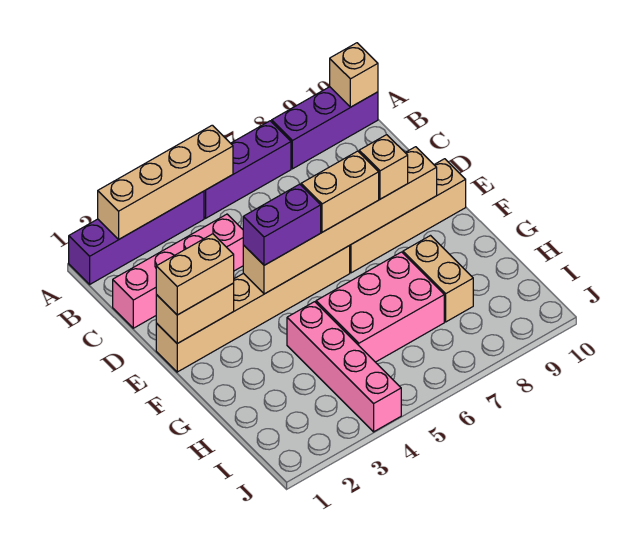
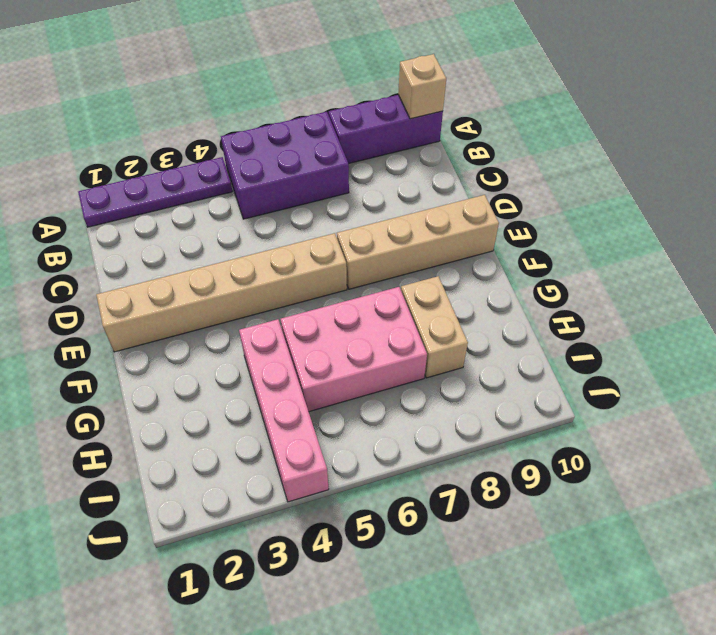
purple 1x4 plate [78,157,232,227] -> purple 1x4 brick [69,191,204,284]
purple 2x3 brick [221,112,349,219] -> purple 1x3 brick [204,121,291,218]
none -> pink 1x4 brick [113,214,243,328]
none -> tan 1x4 brick [98,125,233,239]
none -> tan 1x2 brick [156,283,234,343]

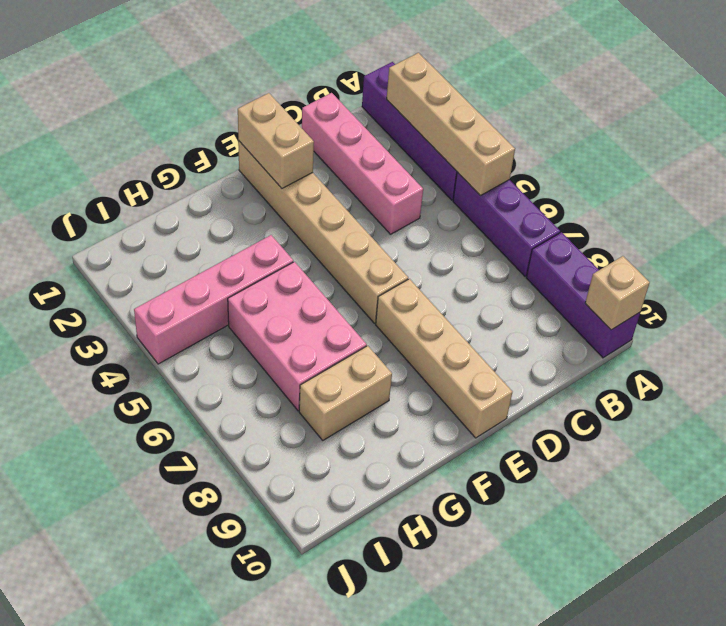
none -> tan 1x6 brick [243,147,437,294]
none -> tan 1x2 brick [156,234,234,315]
none -> purple 1x2 brick [243,184,321,265]

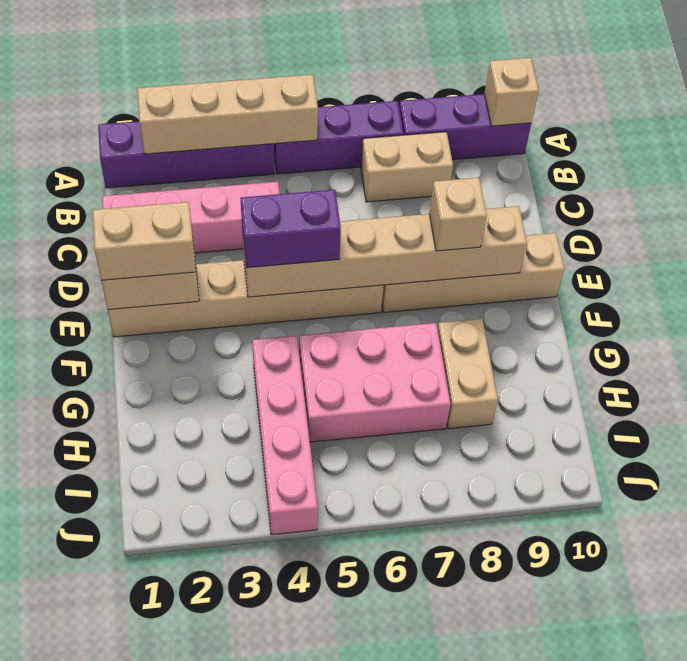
tan 1x2 brick [361,132,453,202] -> tan 1x2 brick moved to [301,151,379,232]

